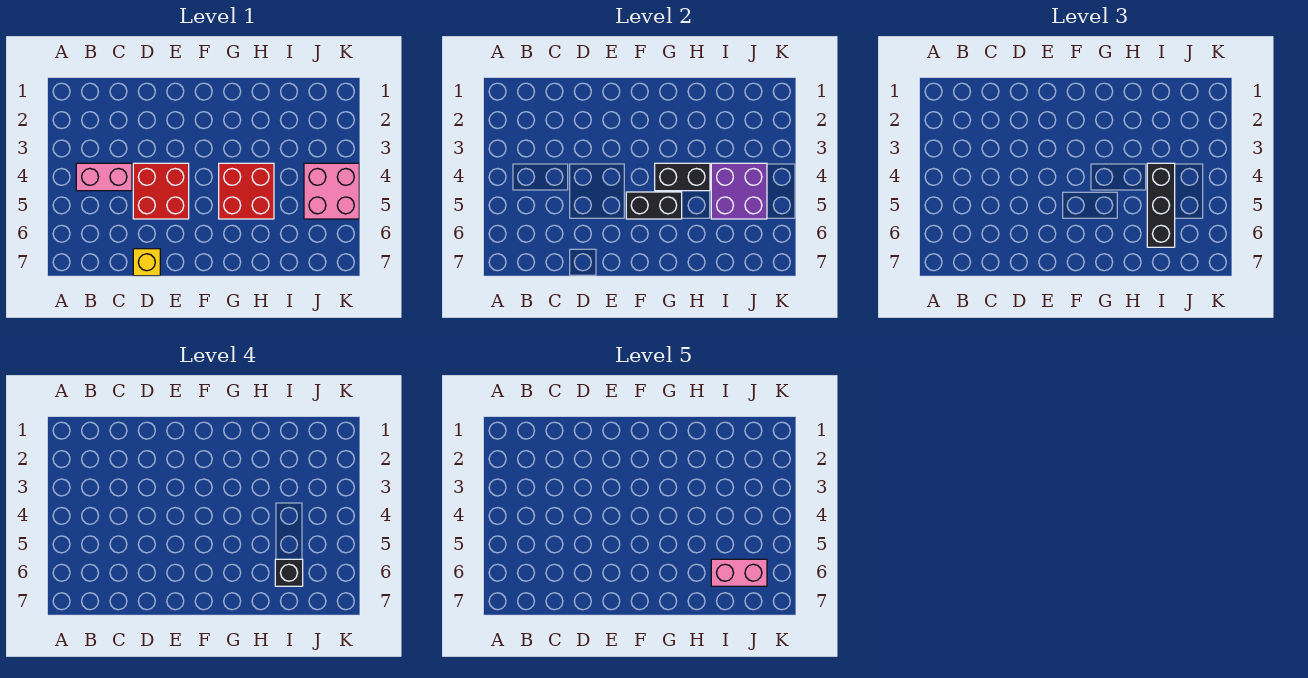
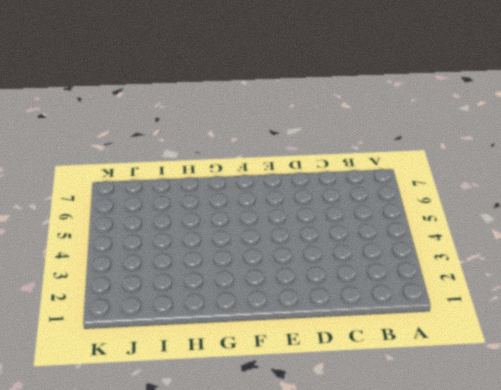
none -> pink 1x2 brick [76,163,132,191]
none -> red 2x2 brick [133,163,189,219]

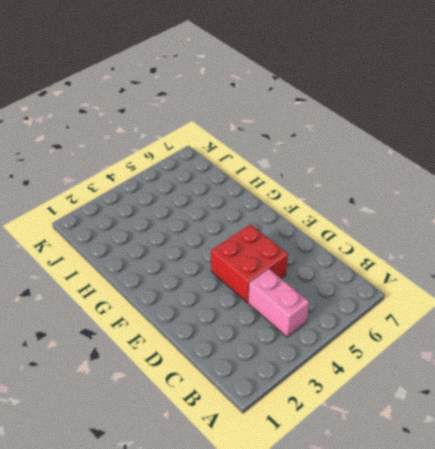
none -> yellow 1x1 brick [133,249,160,276]
none -> red 2x2 brick [219,163,274,219]

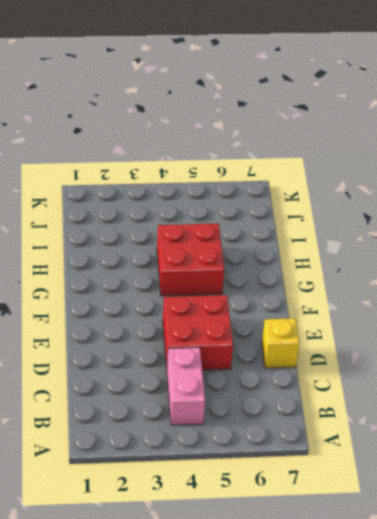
none -> pink 2x2 brick [304,163,359,219]
none -> black 1x2 brick [626,192,682,219]

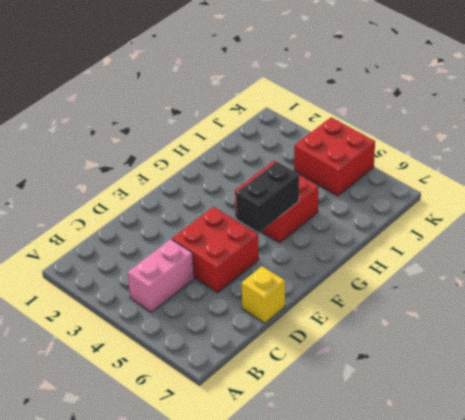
red 2x2 brick [294,117,375,196] -> pink 2x2 brick [304,163,359,219]
none -> black 1x2 brick [655,163,710,191]
none -> purple 2x2 brick [711,163,767,219]

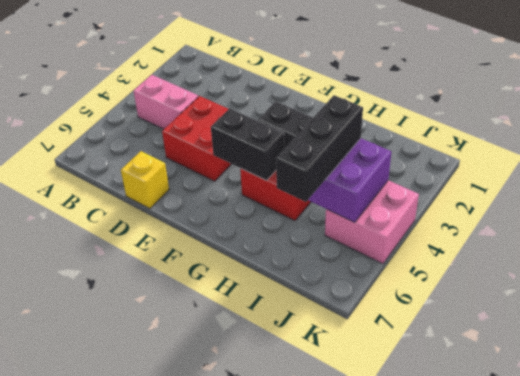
none -> black 1x1 brick [275,559,303,586]
none -> pink 1x2 brick [711,559,767,586]

